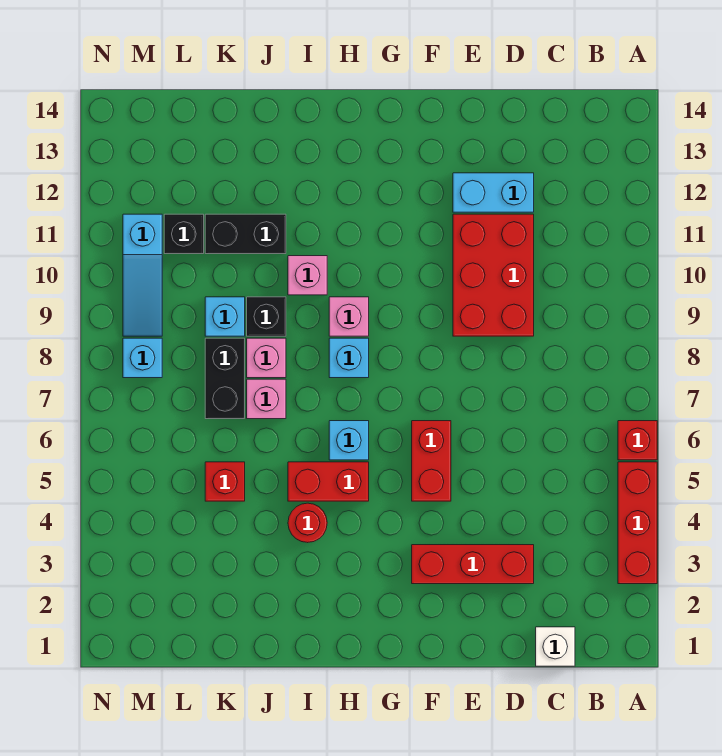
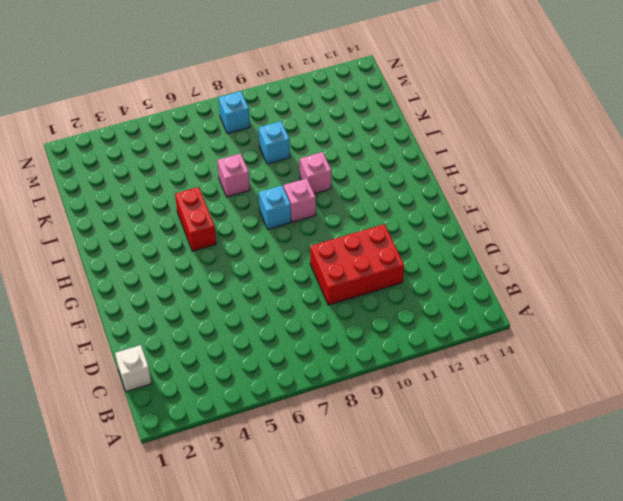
none -> red 1x3 brick [618,462,657,584]
none -> red 1x1 brick [618,421,657,460]
none -> red 1x3 brick [412,545,534,584]

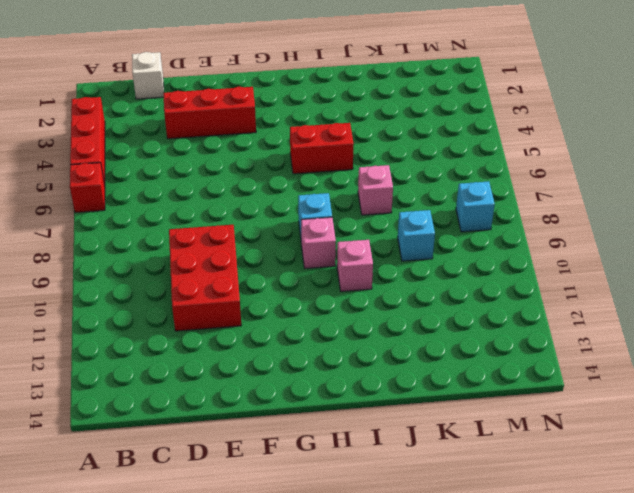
none -> cyan 1x2 brick [453,173,534,212]
none -> red 1x2 brick [412,421,451,501]
none -> cyan 1x1 brick [329,421,369,460]

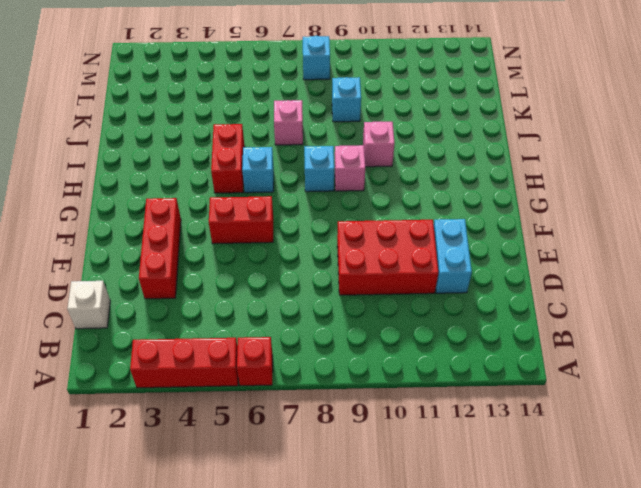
none -> red 1x1 round brick [288,503,327,543]
none -> pink 1x1 brick [247,338,286,378]
none -> black 1x1 brick [247,297,286,336]

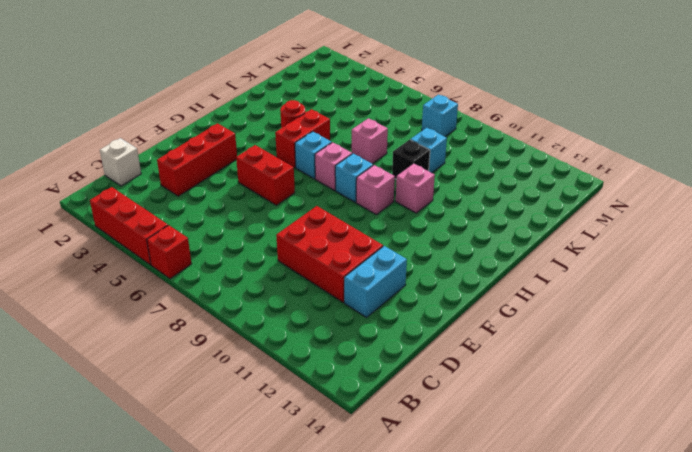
pink 1x1 brick [315,142,352,190] -> pink 1x1 brick moved to [247,338,286,378]
none -> black 1x2 brick [205,214,286,254]
none -> red 1x1 brick [205,462,245,501]
none -> black 1x2 brick [205,338,245,419]

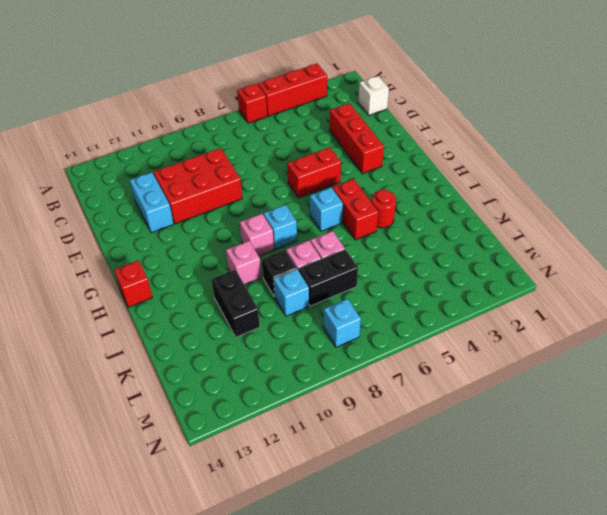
red 1x1 brick [114,260,153,307] -> red 1x1 brick moved to [205,462,245,501]
none -> black 1x1 brick [164,214,204,254]
none -> cyan 1x3 slope [123,214,162,336]

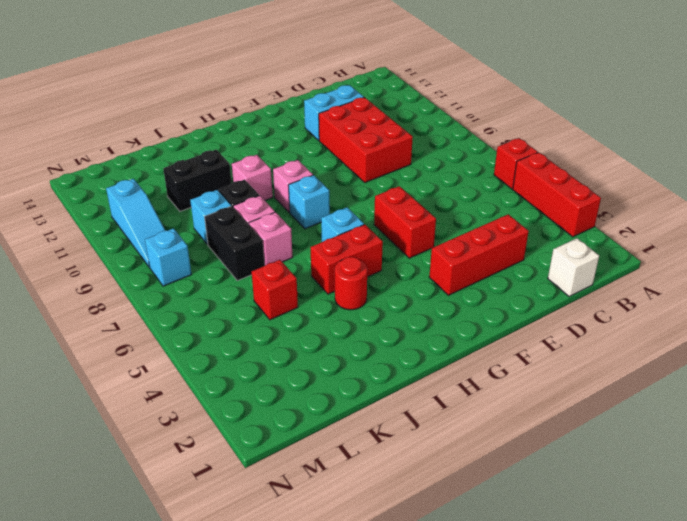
none -> black 1x1 brick [164,214,204,254]

